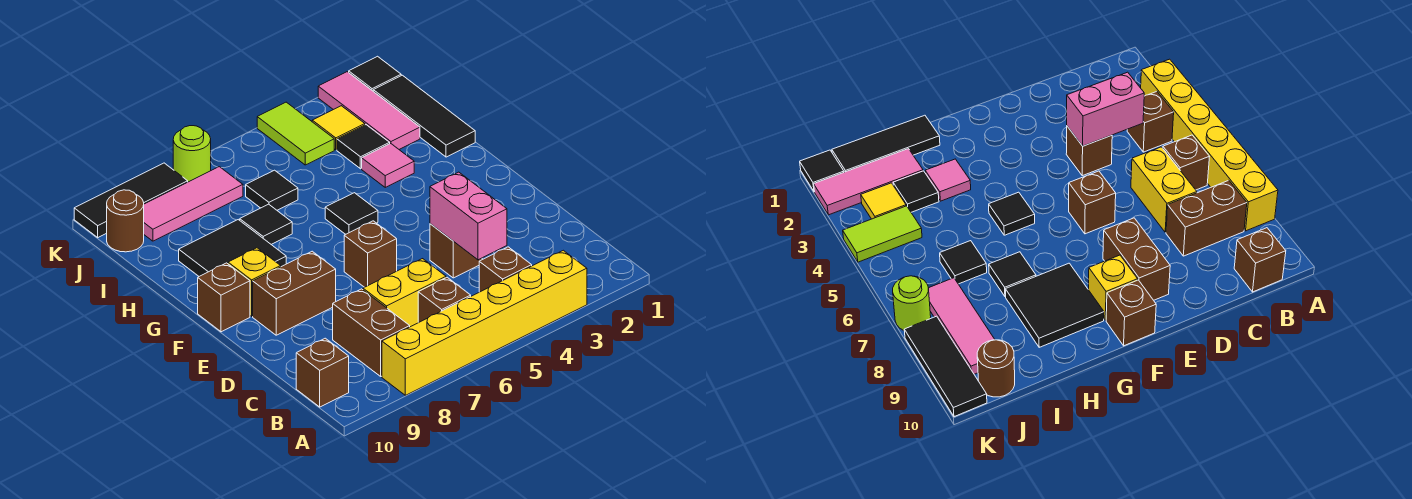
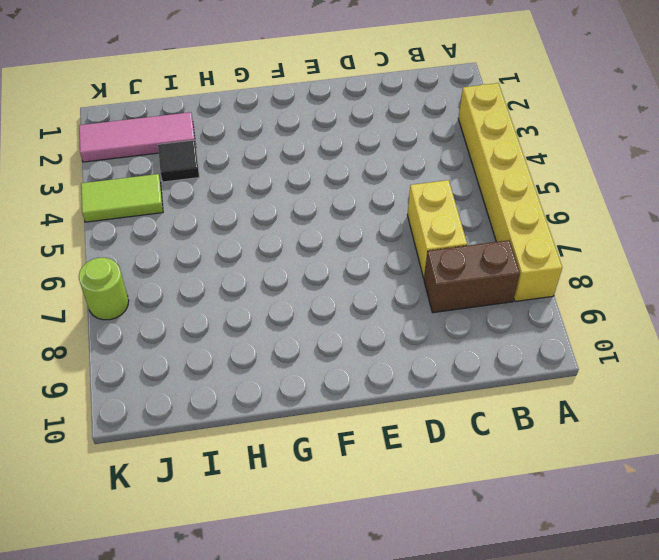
none -> brown 1x1 brick [479,247,532,292]
none -> brown 1x1 brick [418,277,471,323]
none -> brown 1x1 brick [296,338,349,407]

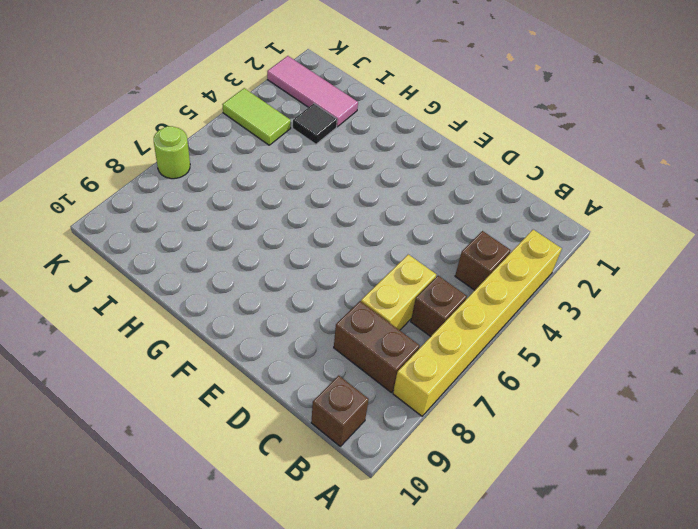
none -> brown 1x1 brick [430,224,482,278]
none -> brown 1x1 brick [344,221,397,287]
none -> brown 1x2 brick [253,251,336,335]

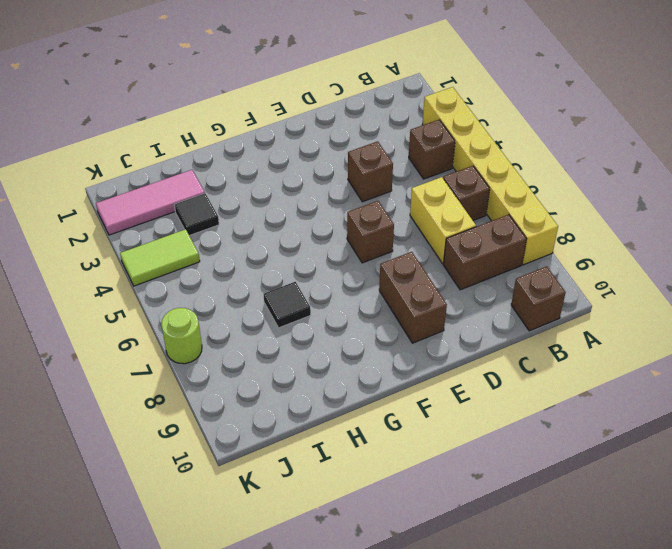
none -> yellow 1x1 brick [228,248,281,316]
none -> brown 1x1 brick [198,263,250,332]
none -> black 1x1 tile [325,193,378,234]

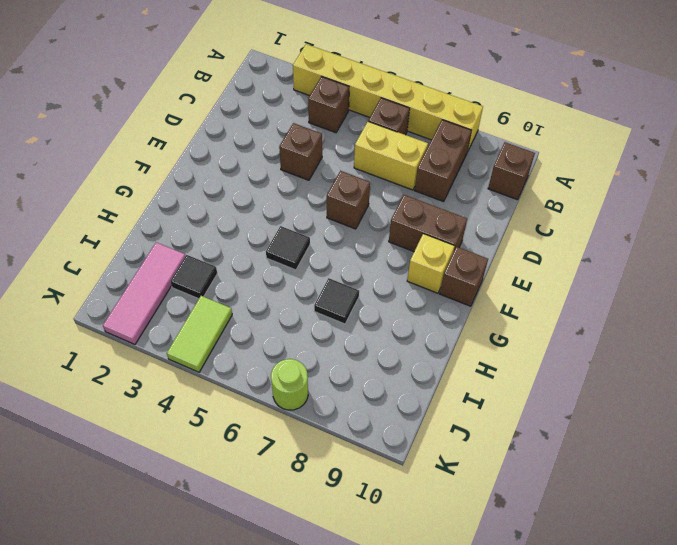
none -> black 2x2 tile [179,220,286,276]
none -> black 1x3 tile [373,75,475,157]
none -> pink 1x1 tile [362,143,414,187]

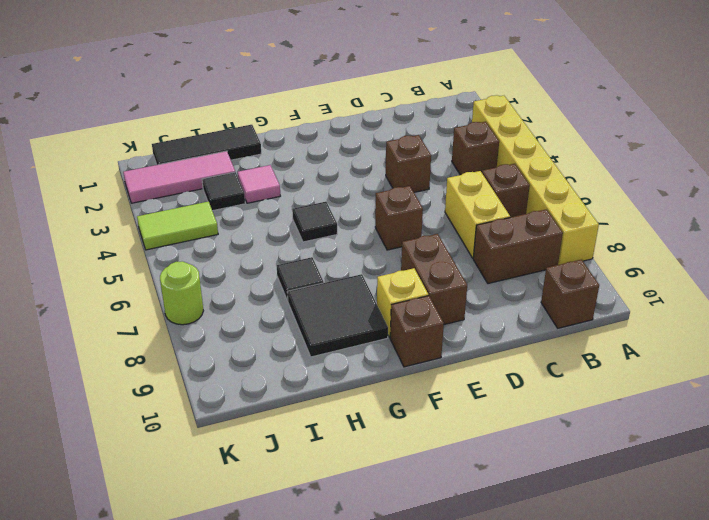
none -> black 1x1 tile [246,170,298,210]
none -> yellow 1x1 tile [312,106,365,150]
none -> pink 1x3 tile [144,167,243,241]

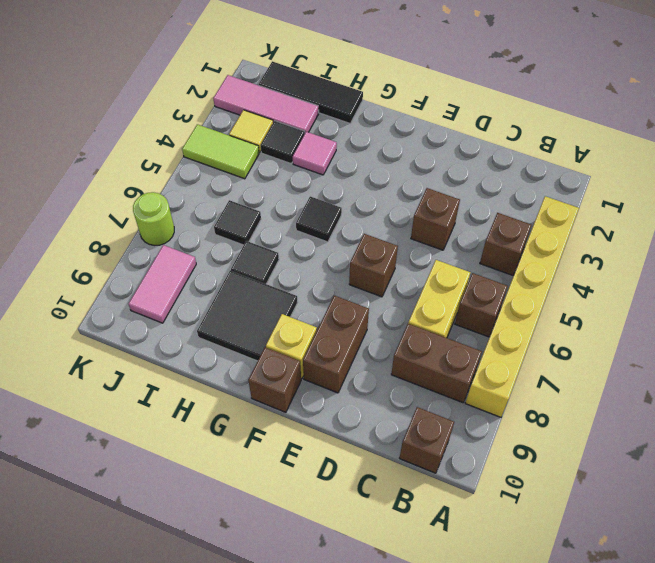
pink 1x2 tile [129,245,196,323] -> pink 1x3 tile [144,167,243,241]
none -> brown 1x1 round brick [107,190,144,252]
none -> black 1x1 tile [349,56,401,91]
none -> black 1x3 tile [74,163,188,237]

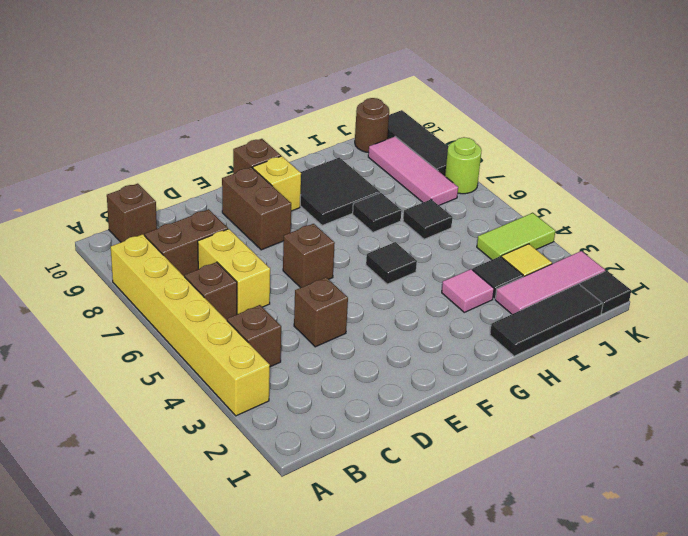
none -> pink 1x2 brick [430,172,507,260]

